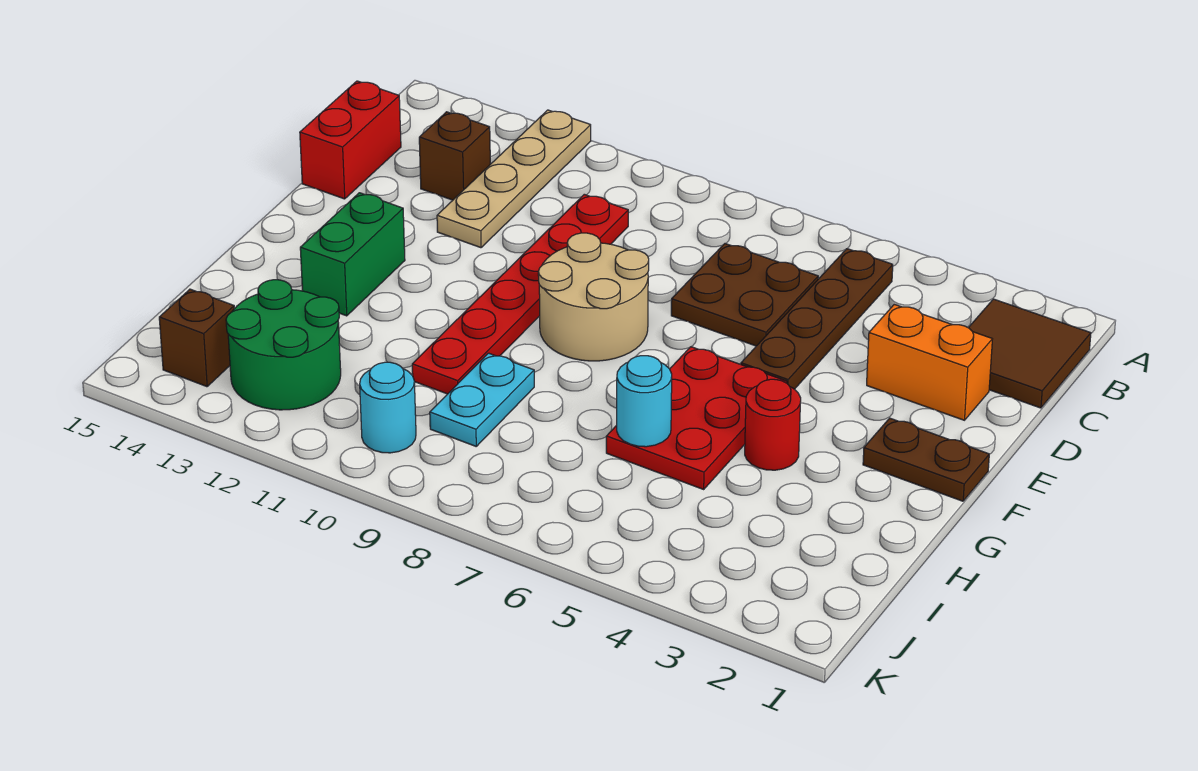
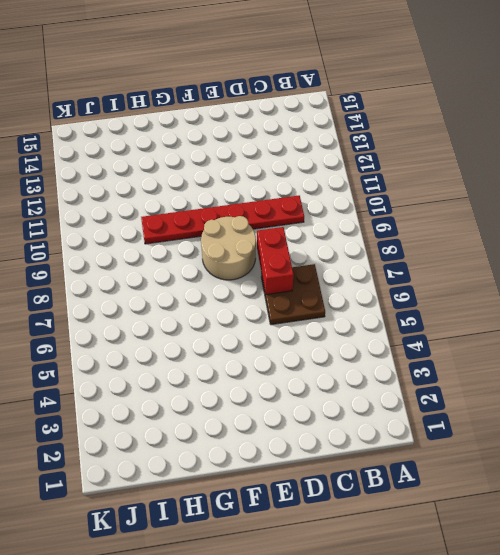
red 1x2 brick [257,227,293,295] -> red 1x2 brick turned to [300,81,401,199]
none -> tan 1x4 plate [437,110,591,248]
none -> brown 2x2 tile [969,299,1091,408]
none -> brown 1x4 plate [741,249,893,389]

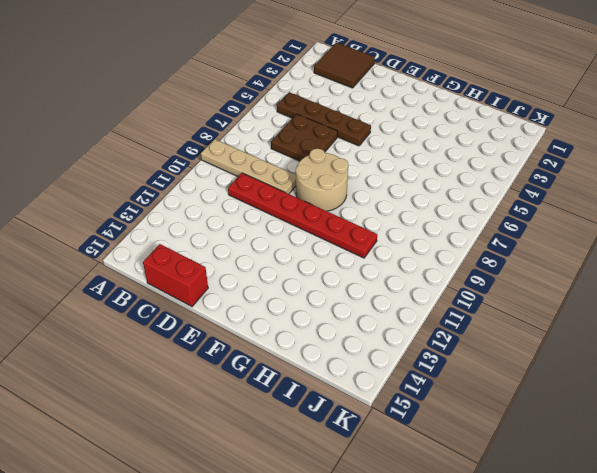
tan 1x4 plate [201,139,296,194] -> tan 1x4 plate moved to [437,110,591,248]
none -> brown 1x1 brick [419,112,490,200]
none -> orange 1x2 brick [867,304,992,420]
none -> brown 1x2 plate [863,418,989,501]

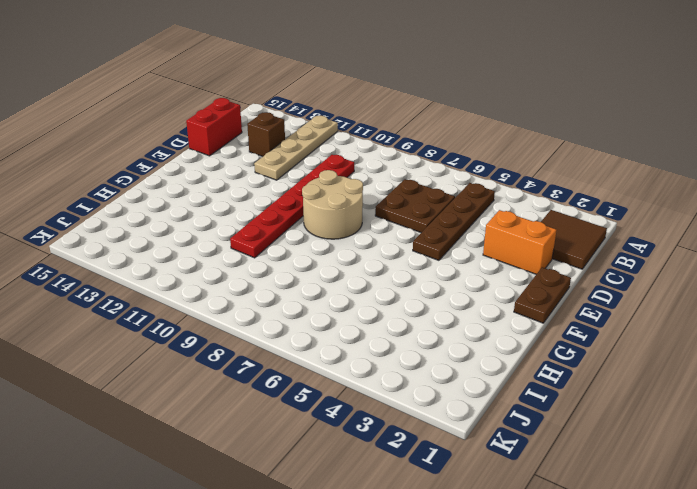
brown 1x2 plate [514,267,571,323] -> brown 1x2 plate turned to [863,418,989,501]
none -> red 2x3 plate [606,347,787,489]
none -> green 1x2 brick [300,193,405,316]
none -> red 1x1 round brick [745,379,801,470]

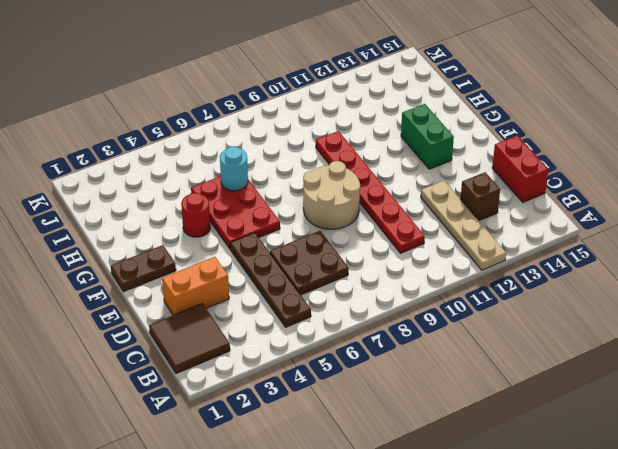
none -> cyan 1x2 plate [430,353,534,446]
none -> green 2x2 round brick [226,280,341,410]
none -> cyan 1x1 round brick [360,362,416,453]

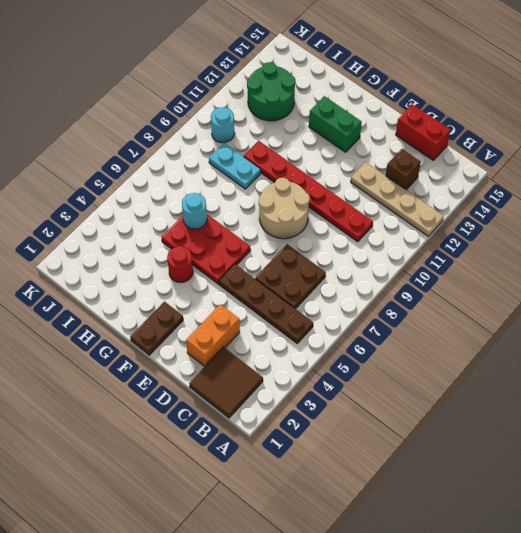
none -> brown 1x1 brick [159,289,234,387]

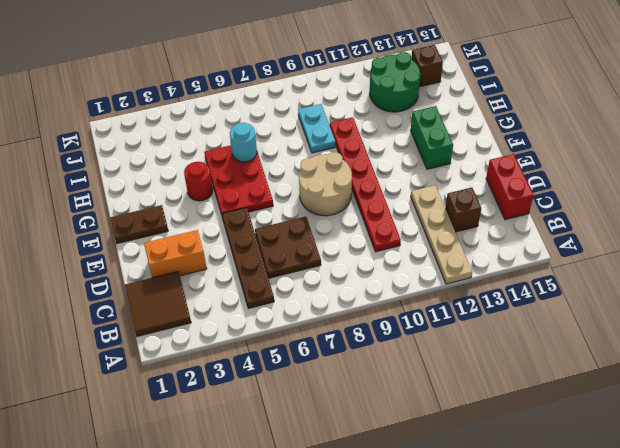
none -> cyan 1x1 round brick [360,362,416,453]

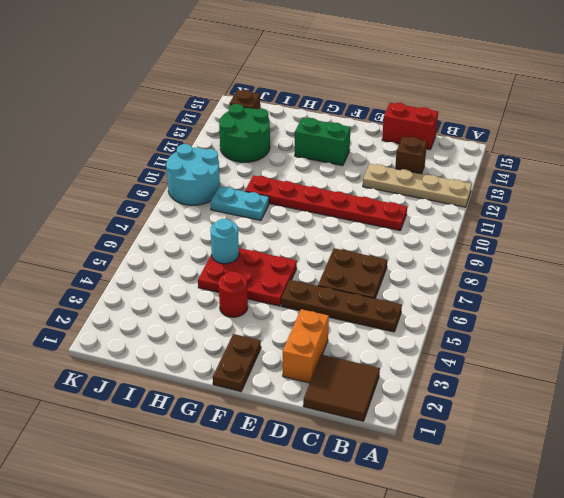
cyan 2x2 round brick [166,144,220,205] -> cyan 1x1 round brick [360,362,416,453]
none -> tan 2x2 round brick [538,233,649,361]

